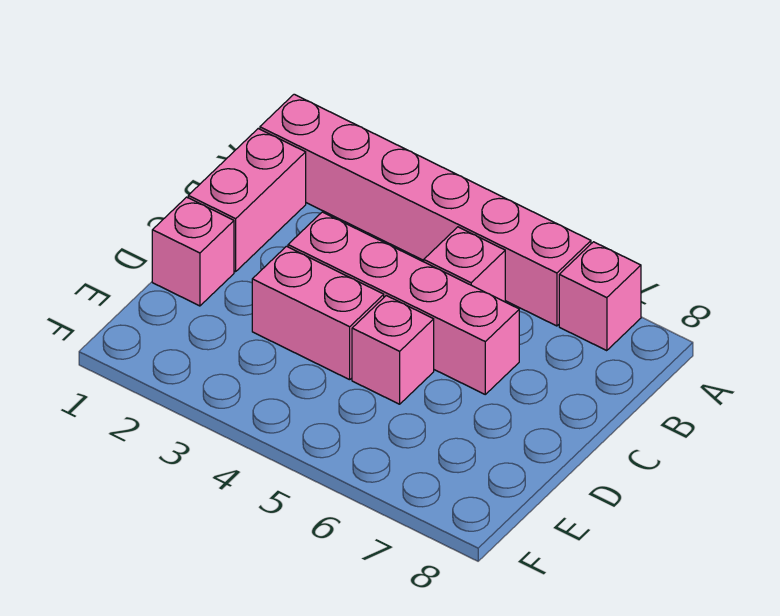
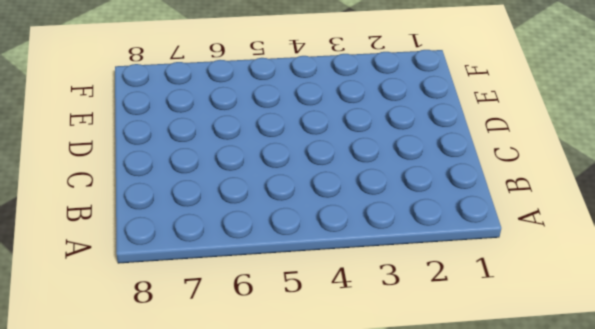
none -> pink 1x6 brick [260,94,591,326]
none -> pink 1x1 brick [559,242,641,351]

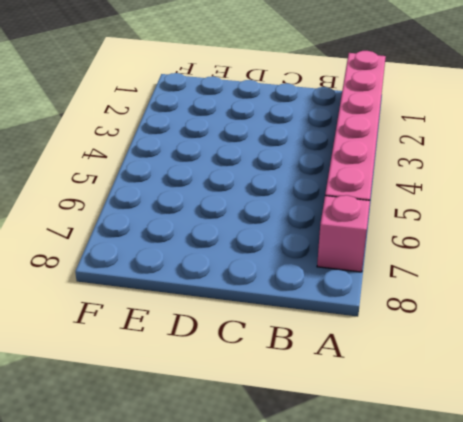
none -> pink 1x2 brick [188,129,306,272]
none -> pink 1x1 brick [424,227,505,302]

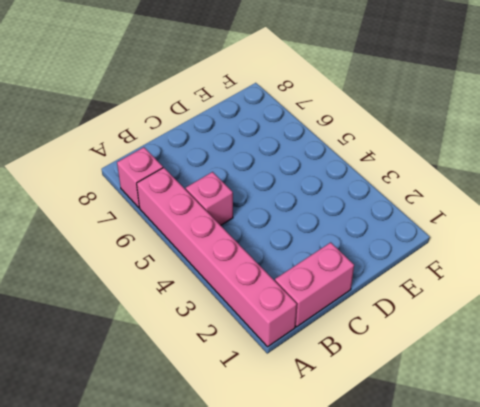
none -> pink 1x4 brick [288,212,519,394]
none -> pink 1x1 brick [152,197,234,306]

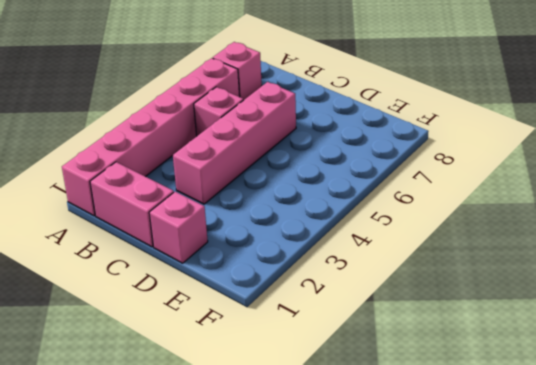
none -> pink 1x2 brick [252,246,384,380]
none -> pink 1x1 brick [352,296,434,404]

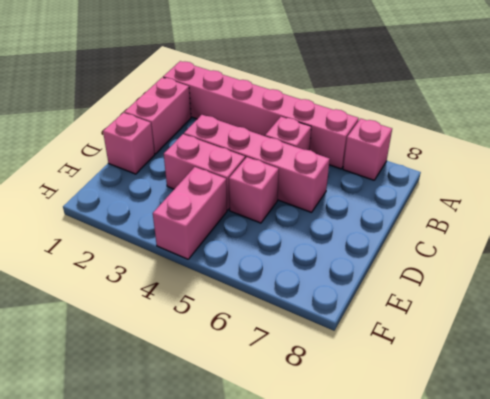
pink 1x2 brick [153,167,227,259] -> none

